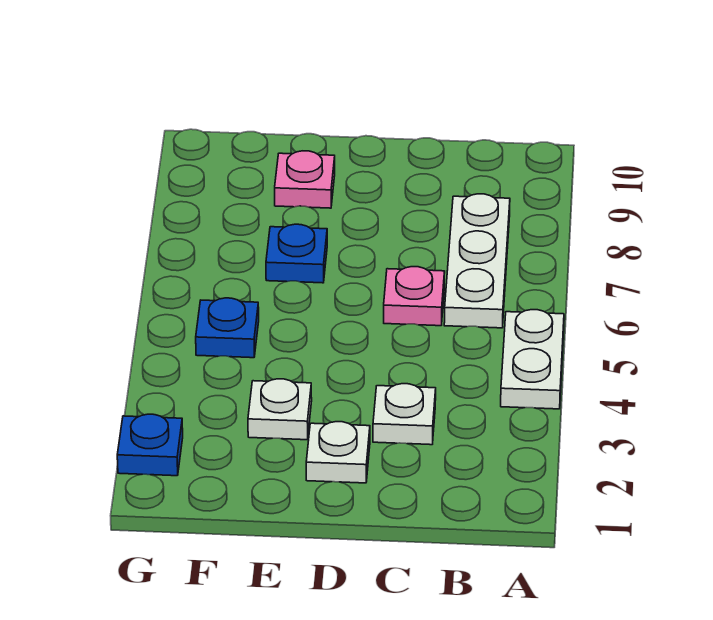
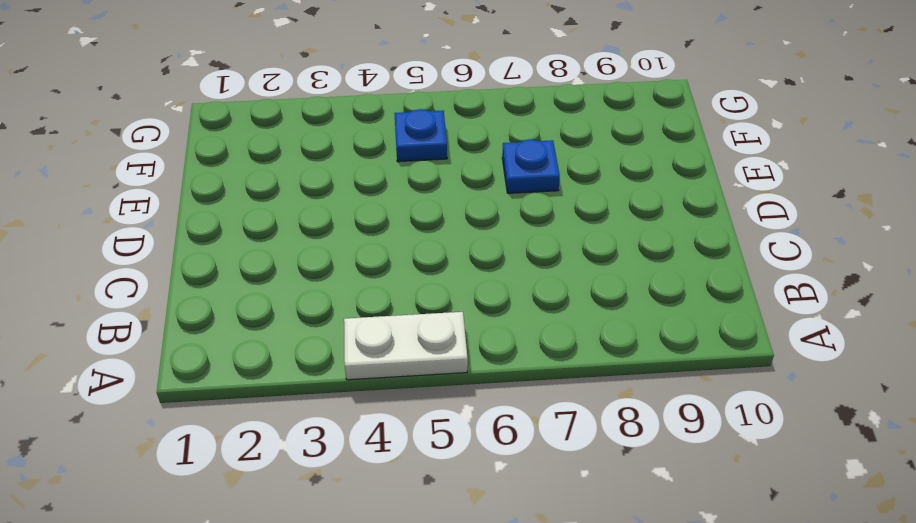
none -> white 1x3 plate [444,194,510,328]
none -> white 1x1 plate [373,384,436,445]

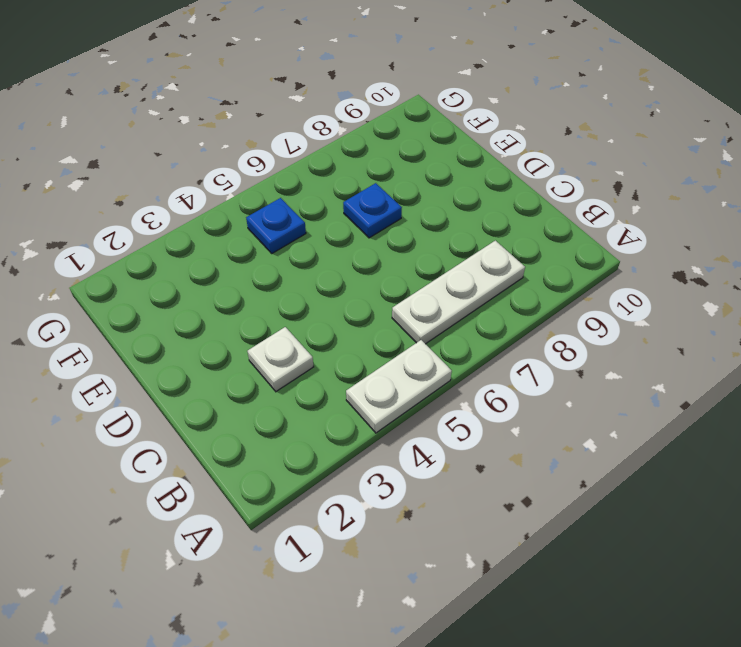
none -> pink 1x1 plate [384,267,445,326]
none -> white 1x1 plate [306,422,370,483]

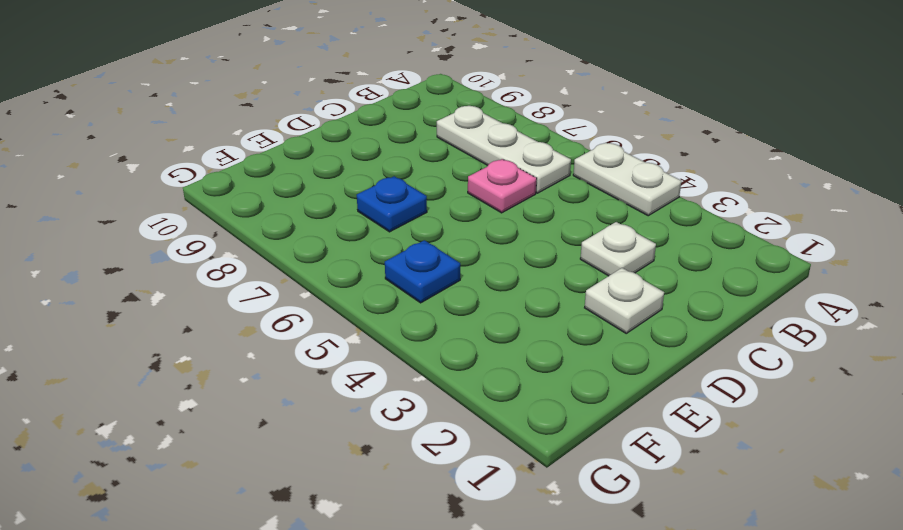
none -> white 1x1 plate [248,379,312,440]
none -> pink 1x1 plate [275,151,335,208]

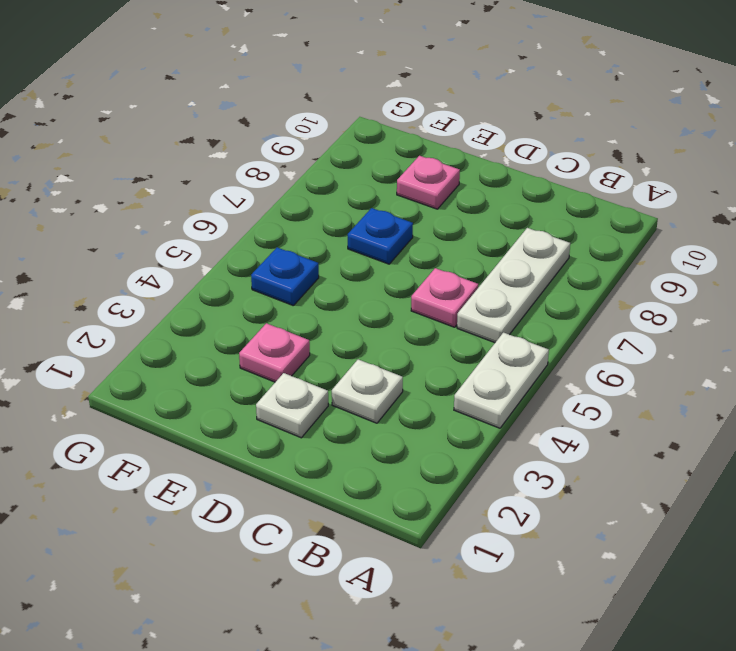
pink 1x1 plate [239,323,310,382] -> white 1x1 plate [248,379,312,440]
none -> blue 1x1 plate [117,414,183,476]

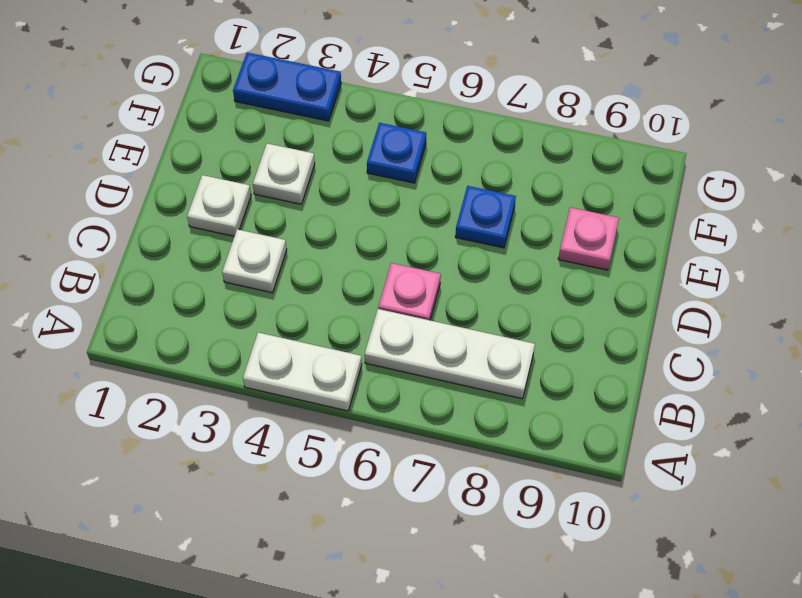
blue 1x2 plate [233,53,341,121] -> blue 1x1 plate [117,414,183,476]

